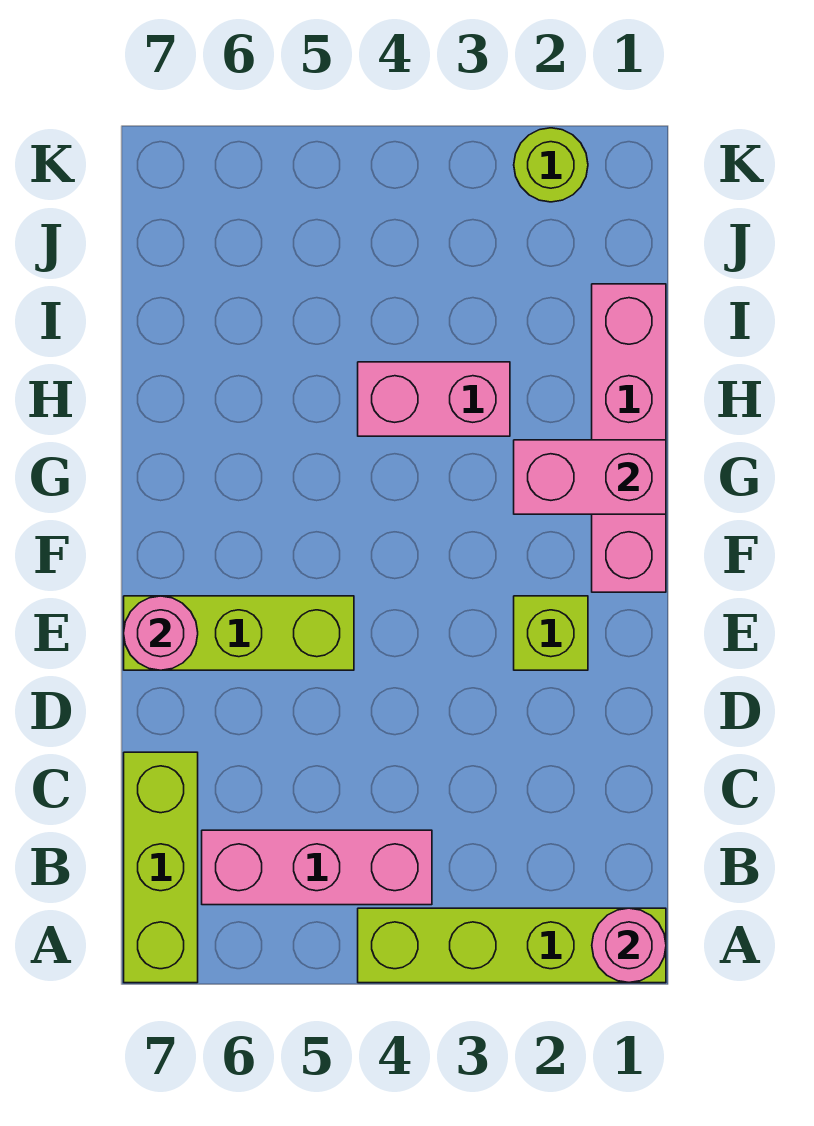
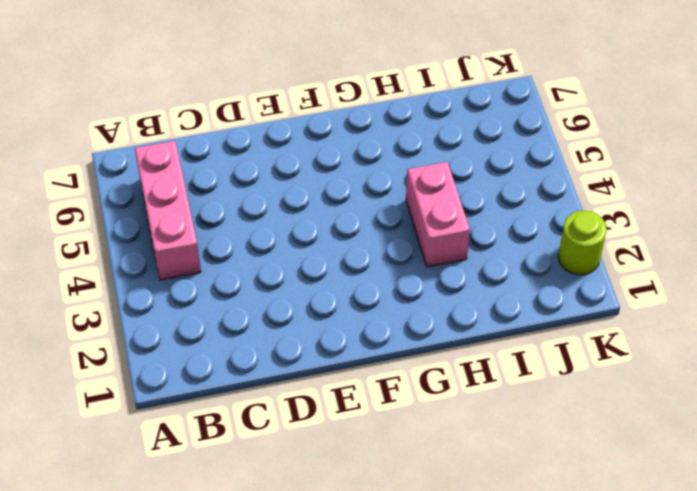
none -> lime 1x4 brick [358,908,666,983]
none -> lime 1x3 brick [124,752,198,983]

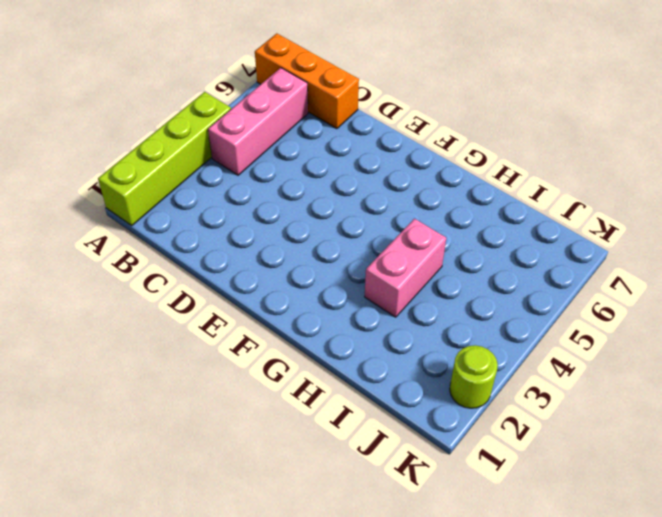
orange 1x3 brick [255,33,359,129] -> lime 1x3 brick [124,752,198,983]
none -> lime 1x1 brick [514,596,588,670]
none -> lime 1x3 brick [124,596,354,670]

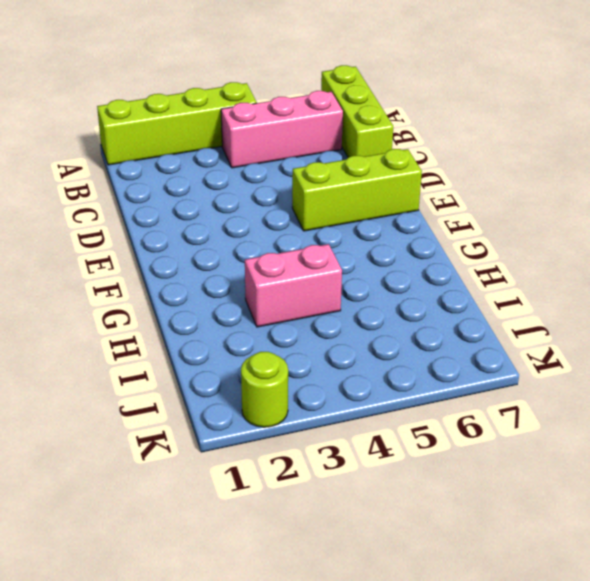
none -> lime 1x1 brick [514,596,588,670]
none -> pink 1x4 brick [592,284,666,592]

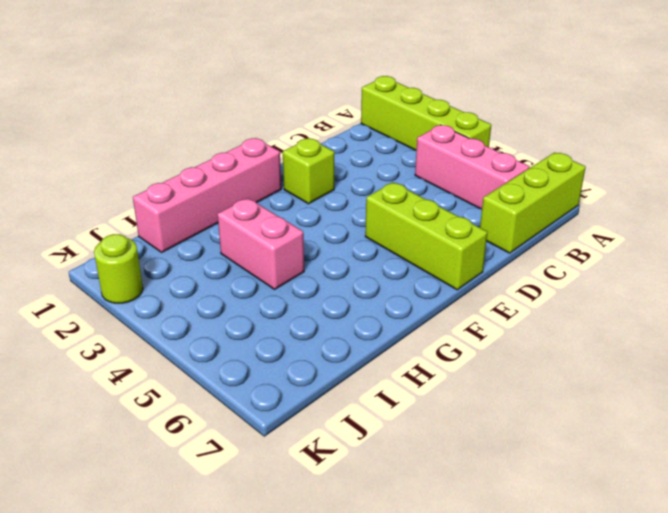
none -> pink 1x1 round brick [592,908,666,983]
none -> pink 1x1 round brick [124,596,198,670]

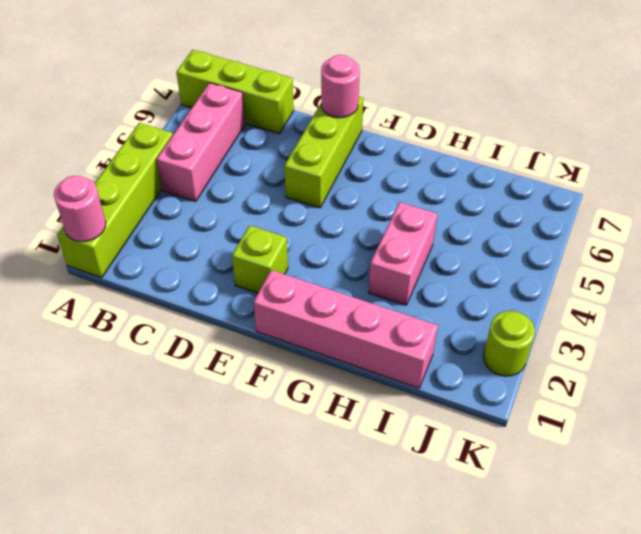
none -> pink 1x2 brick [514,440,666,514]

